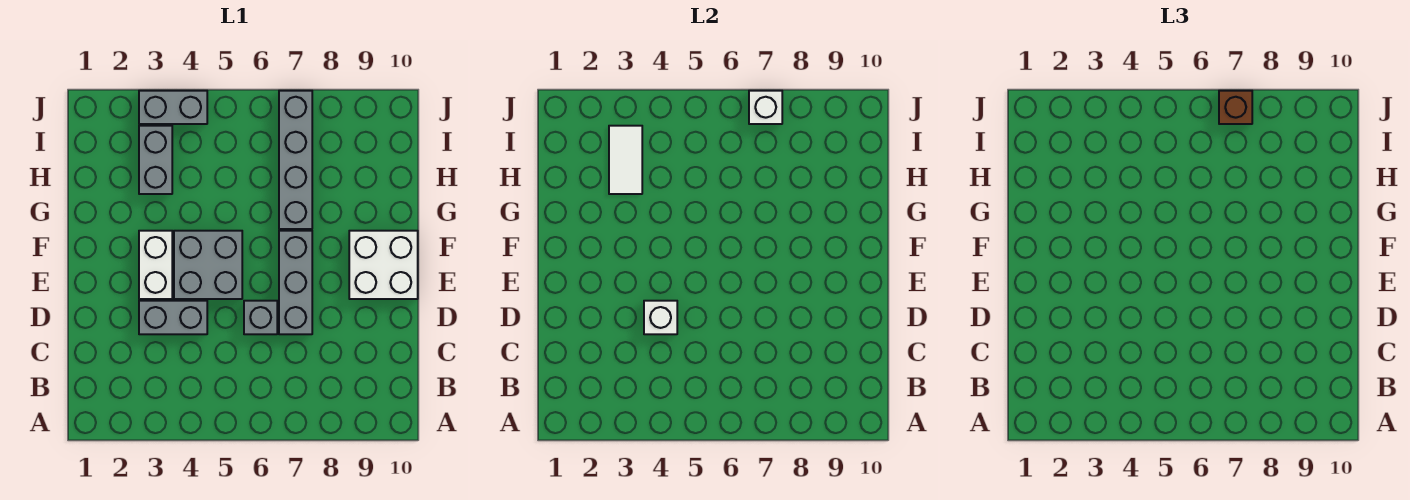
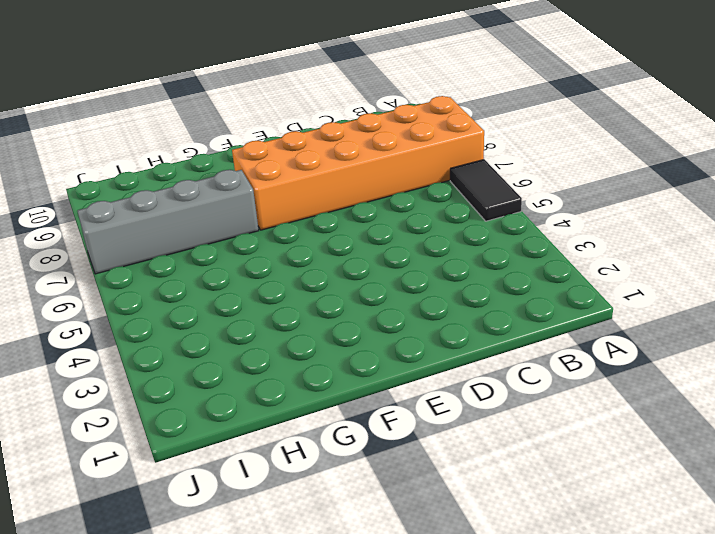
black 1x2 tile [450,159,522,221] -> none
orange 2x6 brick [232,96,484,230] -> grey 1x3 brick [279,231,312,334]
none -> grey 1x2 brick [139,301,207,334]
none -> grey 1x1 brick [244,301,277,334]
none -> white 1x2 brick [139,231,172,299]

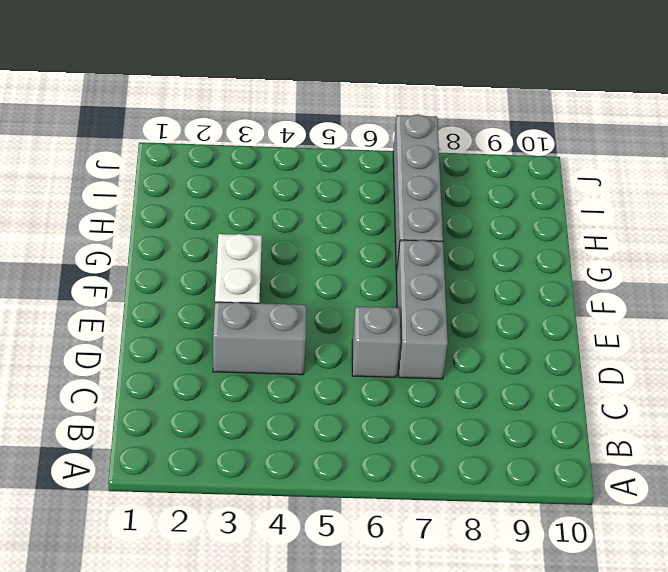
none -> grey 2x2 brick [174,231,242,299]
none -> white 2x2 brick [349,231,418,299]
none -> grey 1x2 brick [139,126,172,194]

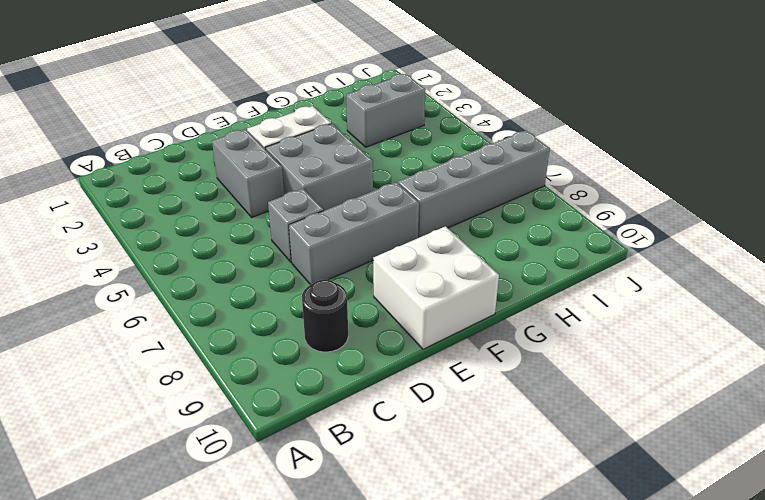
black 1x1 round brick [302,279,348,352] -> none
none -> grey 1x2 brick [139,91,207,124]
none -> white 1x1 brick [644,301,677,334]
none -> white 1x2 tile [609,126,642,194]

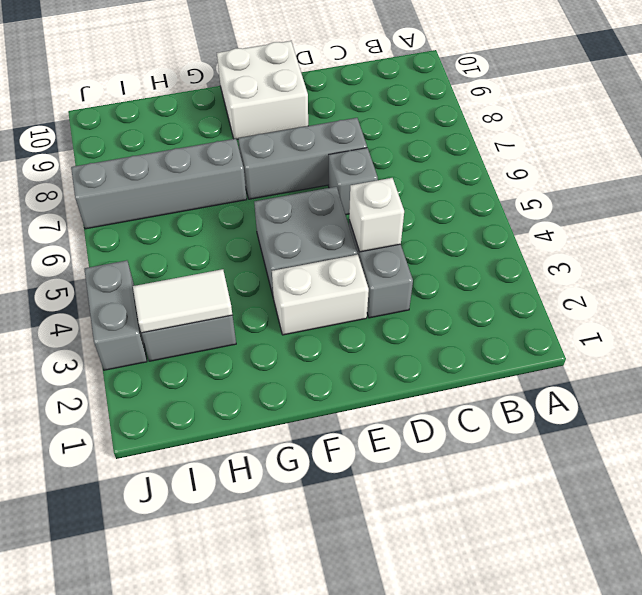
none -> white 1x1 brick [749,91,782,124]
none -> brown 1x1 brick [1219,91,1252,124]

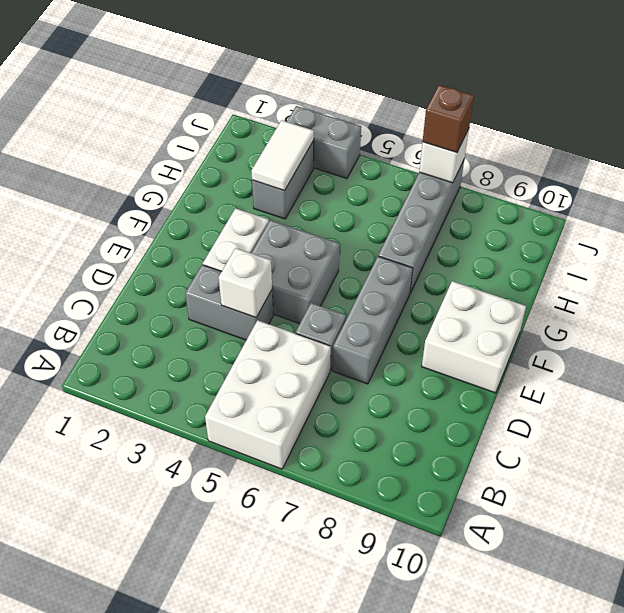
white 2x3 brick [205,320,331,469] -> none

